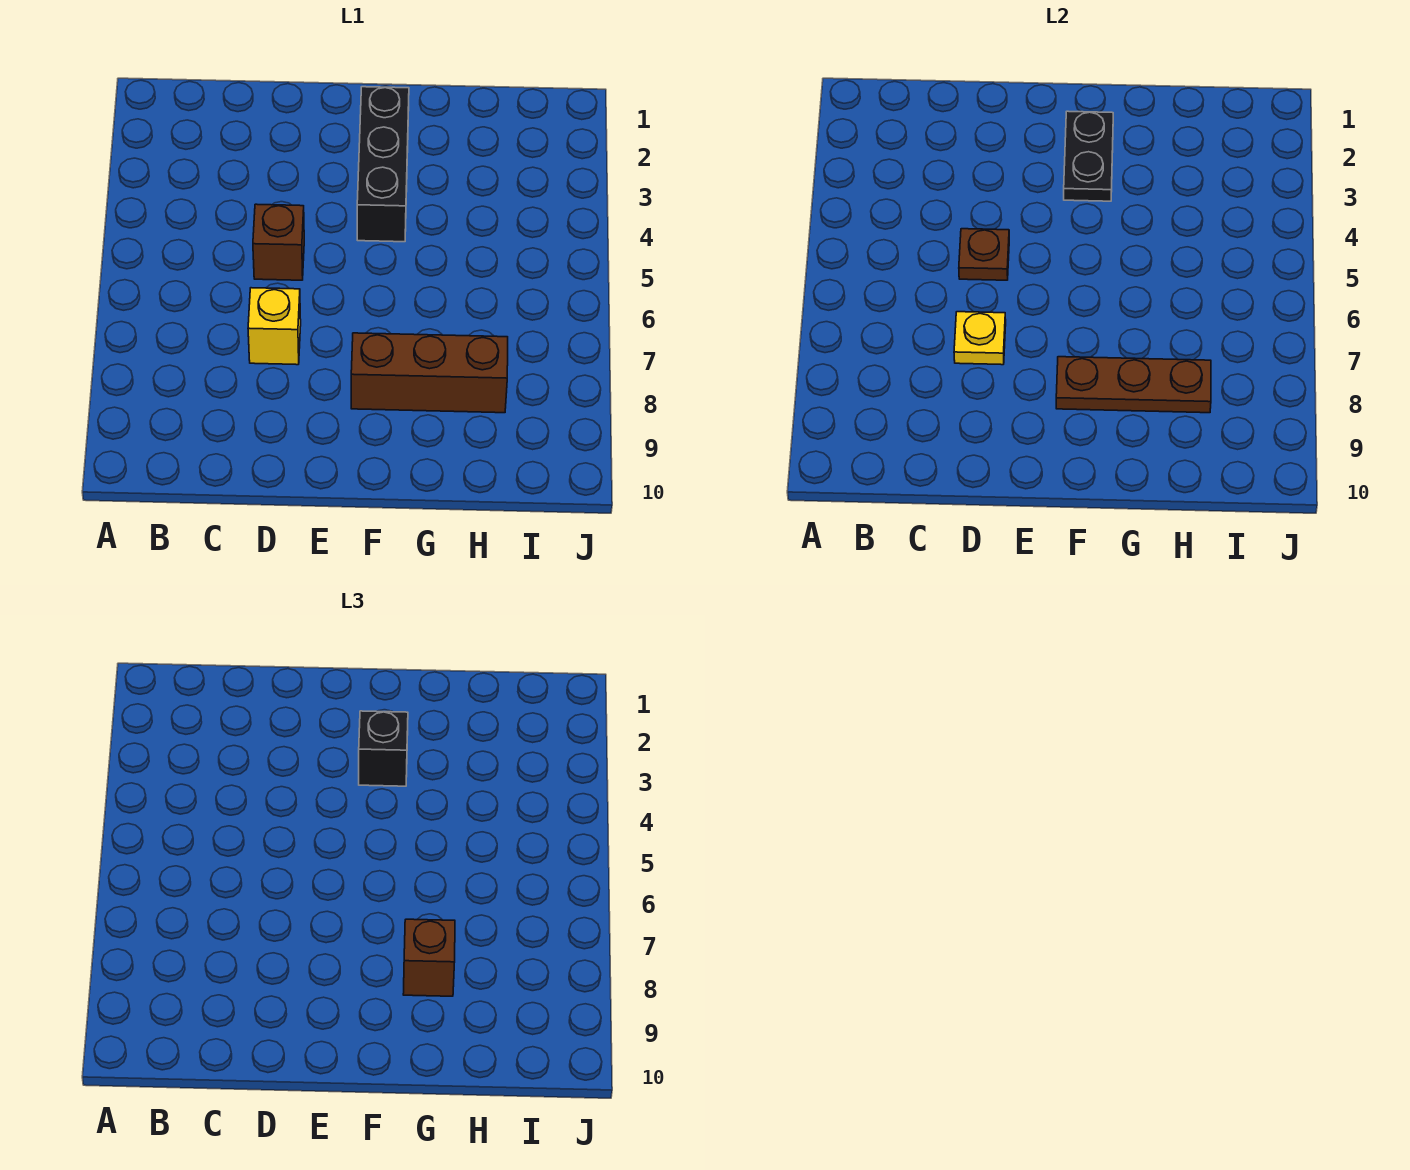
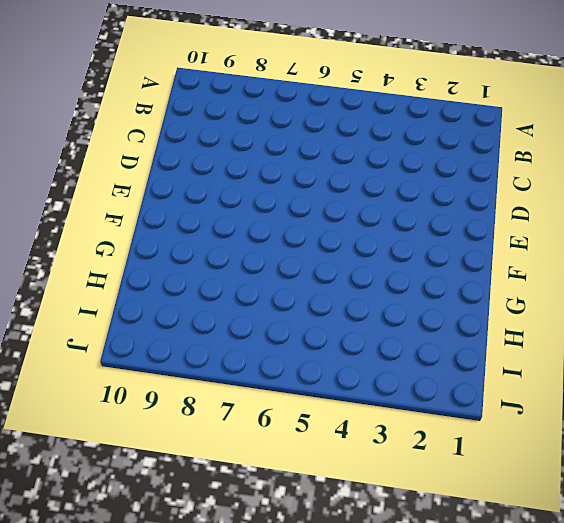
none -> brown 1x1 brick [253,204,304,280]
none -> yellow 1x1 brick [248,288,301,365]

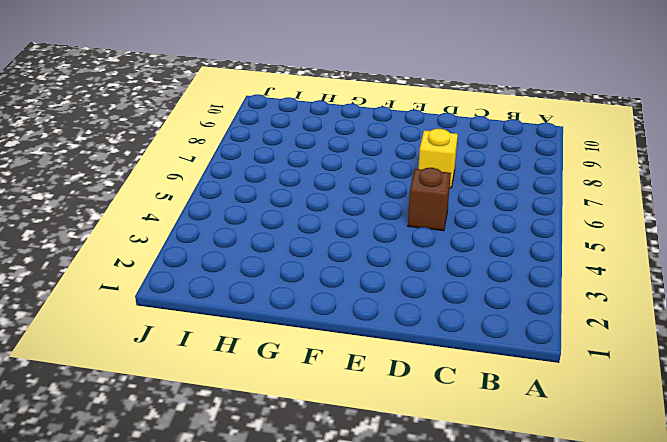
none -> black 1x3 brick [357,87,409,242]
none -> brown 1x3 brick [351,333,508,413]

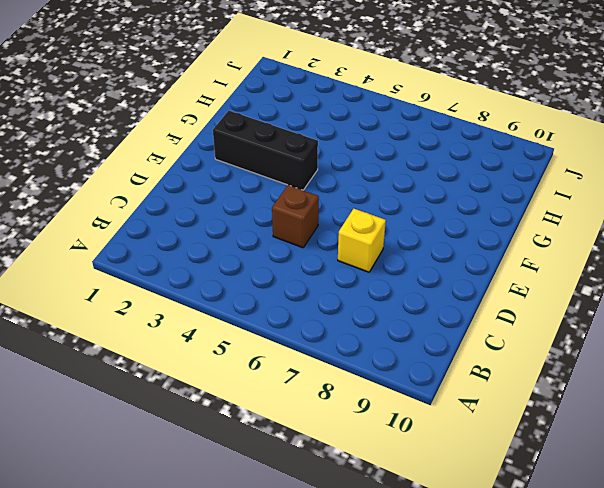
none -> brown 1x3 brick [351,333,508,413]
none -> brown 1x1 plate [959,229,1009,280]

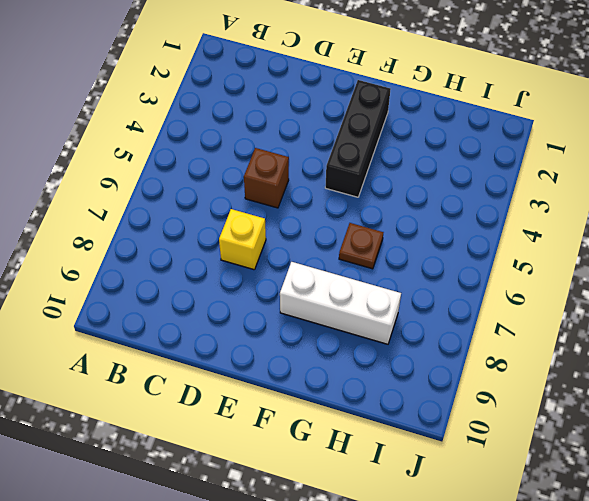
white 1x3 brick [280,262,401,344] -> brown 1x3 brick [351,333,508,413]
brown 1x1 plate [339,223,384,269] -> brown 1x1 plate moved to [959,229,1009,280]
none -> yellow 1x1 plate [954,312,1006,365]
none -> black 1x2 plate [1064,111,1113,201]

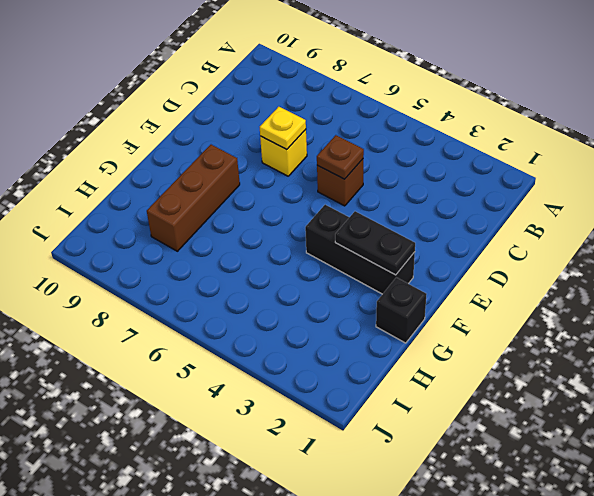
black 1x1 brick [376,277,427,343] -> black 1x1 brick moved to [359,711,408,786]
none -> brown 1x3 plate [1056,357,1211,413]
none -> brown 1x1 brick [403,919,455,996]

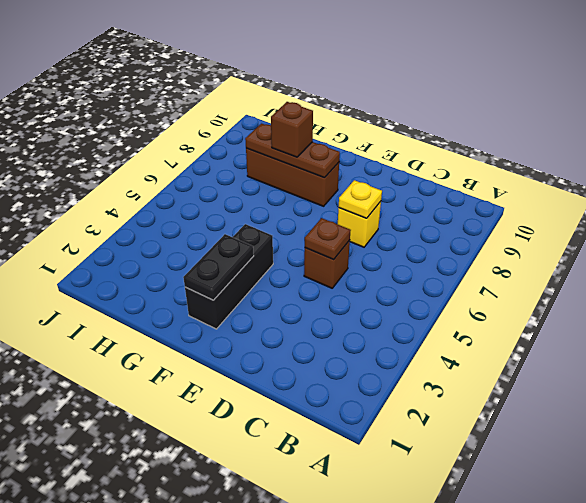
none -> black 1x1 brick [359,711,408,786]

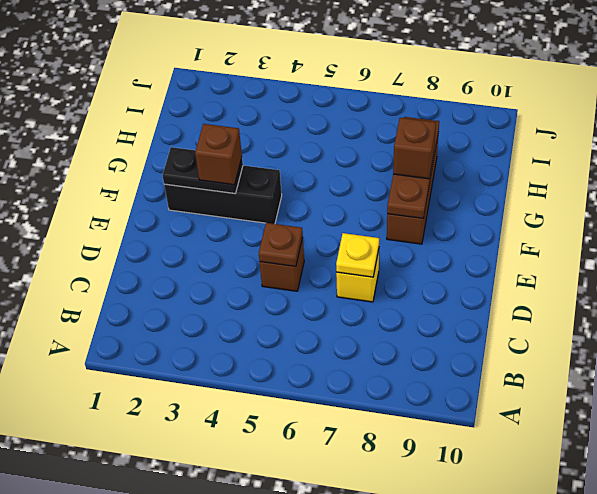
brown 1x1 brick [195,124,242,185] -> black 1x1 brick [359,711,408,786]

